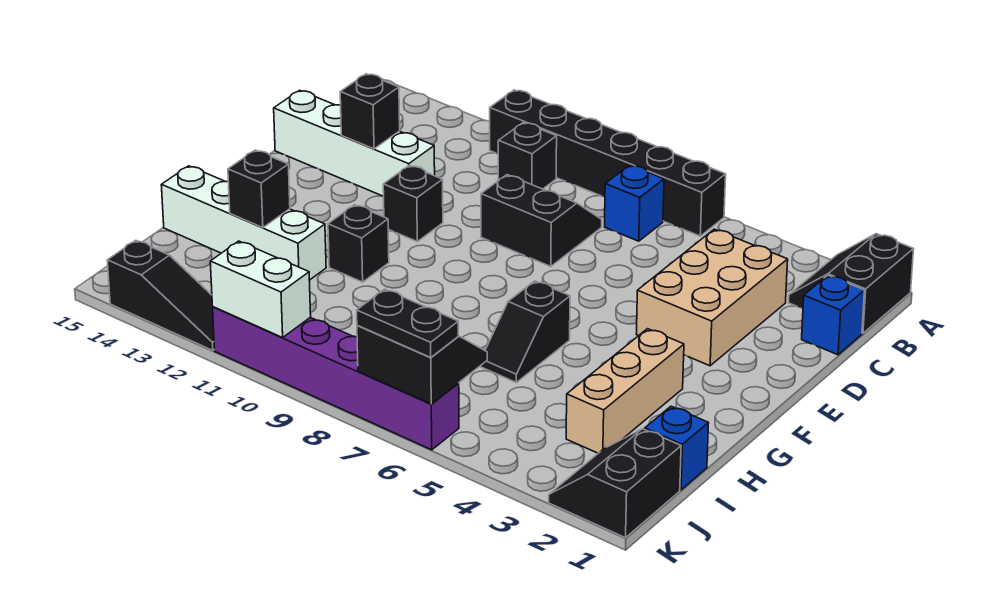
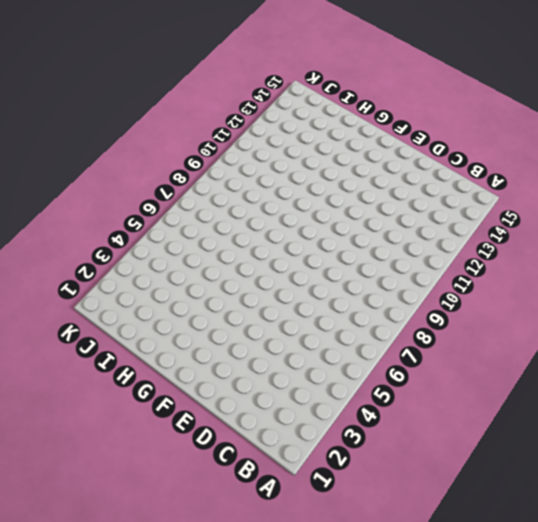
none -> black 2x2 slope [789,234,914,333]
none -> black 1x6 brick [490,90,726,236]
none -> blue 1x1 brick [605,165,664,241]

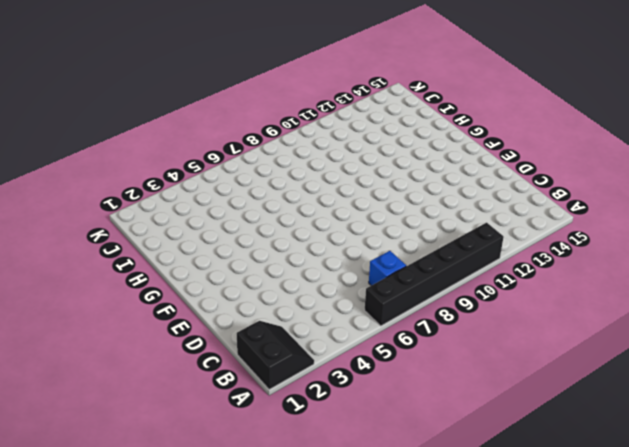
none -> black 1x1 brick [498,123,557,189]
none -> blue 1x1 brick [802,275,865,355]
none -> tan 2x3 brick [636,229,788,366]

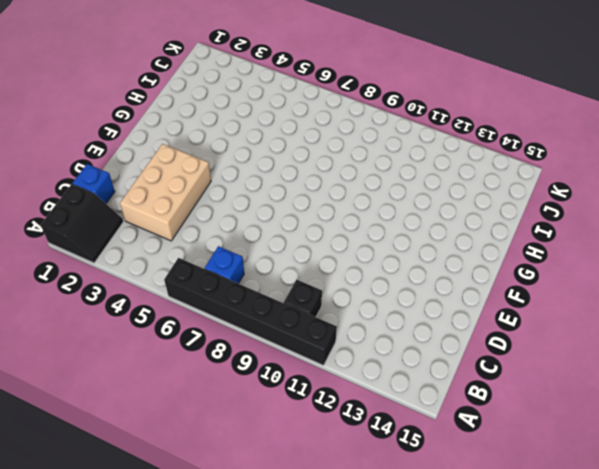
none -> black 2x2 slope [481,175,602,267]
none -> white 1x4 brick [274,90,435,196]
none -> black 1x1 brick [383,166,443,241]

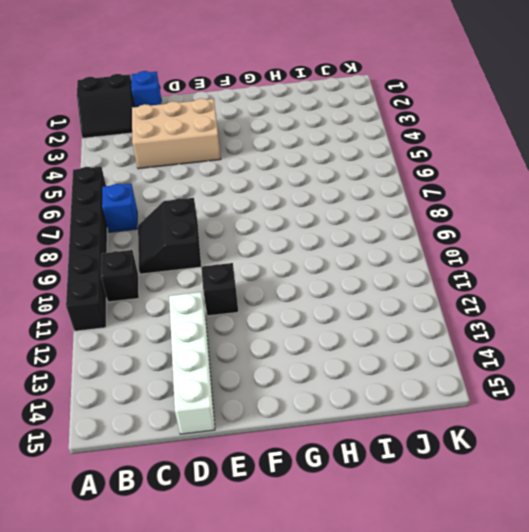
none -> tan 1x3 brick [566,329,684,453]
none -> black 1x2 slope [481,281,570,382]
none -> black 1x1 brick [328,205,389,282]

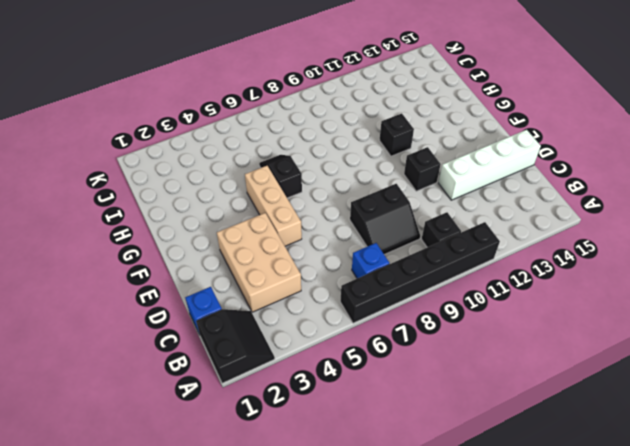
tan 1x3 brick [245,166,302,246] -> tan 1x3 brick moved to [566,329,684,453]
none -> white 1x4 brick [161,166,326,280]
none -> blue 1x1 brick [645,406,709,490]
none -> black 2x2 slope [549,429,681,538]

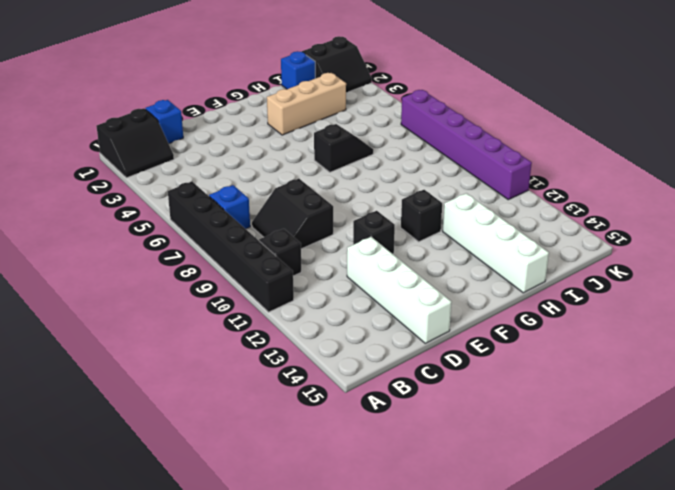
none -> tan 2x3 brick [636,229,788,366]
none -> black 1x3 slope [107,240,215,351]
none -> black 1x1 brick [340,74,400,149]

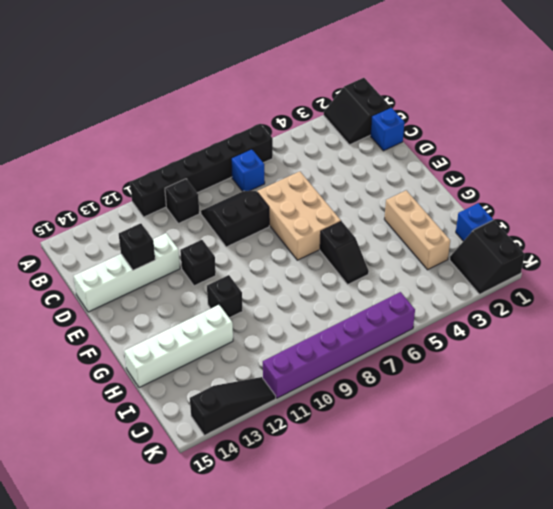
tan 2x3 brick [257,171,341,260] -> tan 2x3 brick moved to [636,229,788,366]
none -> black 1x1 brick [228,150,290,228]
none -> black 2x2 slope [357,325,487,404]
none -> white 1x2 brick [210,241,311,338]

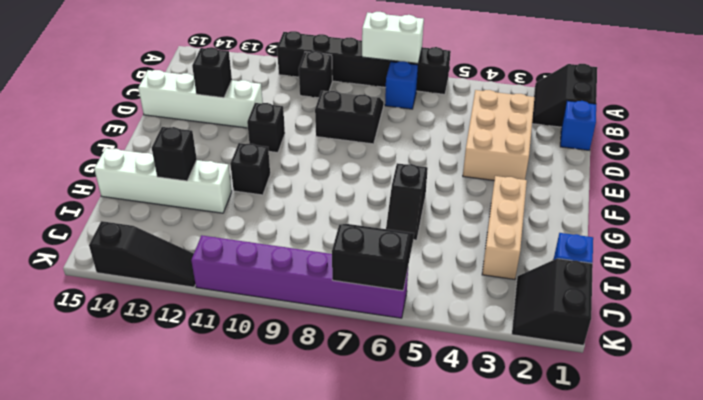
white 1x2 brick [362,12,424,64] -> white 1x2 brick moved to [210,241,311,338]
none -> black 1x2 plate [357,289,459,357]

